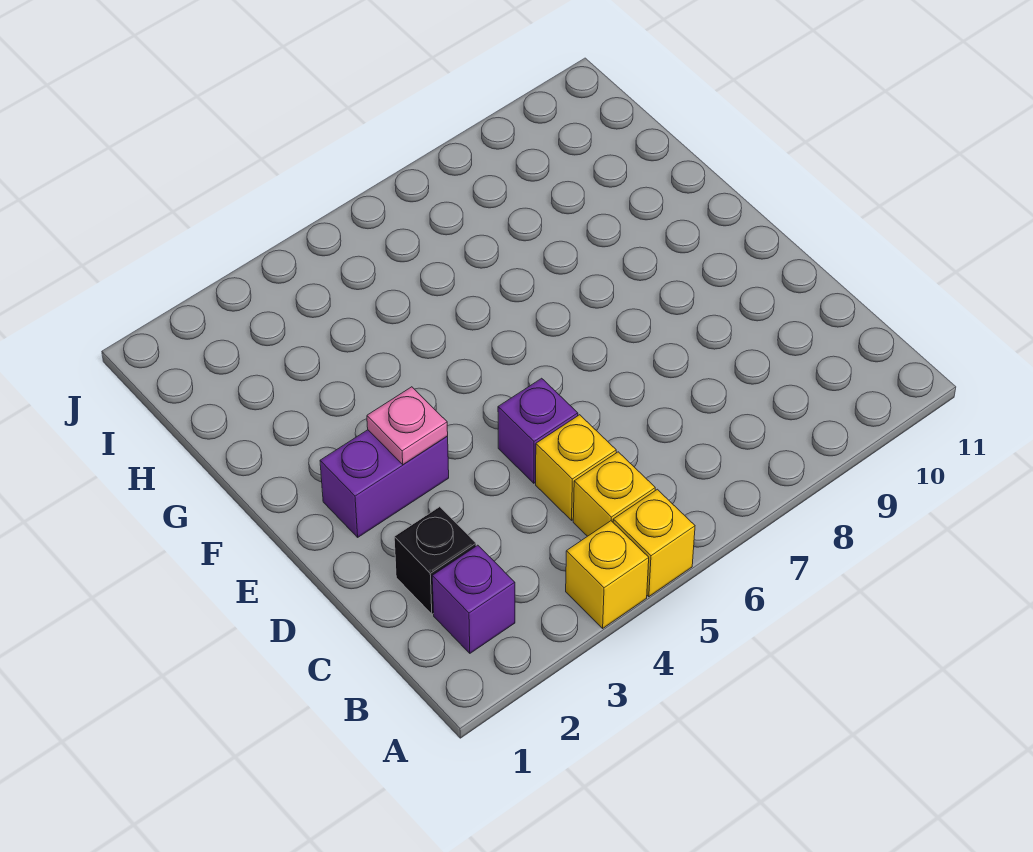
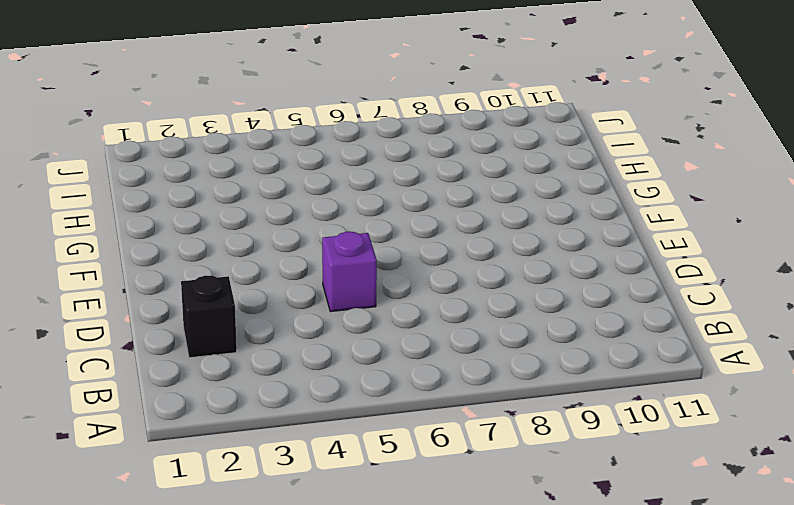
none -> yellow 1x1 brick [566,521,649,628]
none -> yellow 1x1 brick [613,489,695,597]

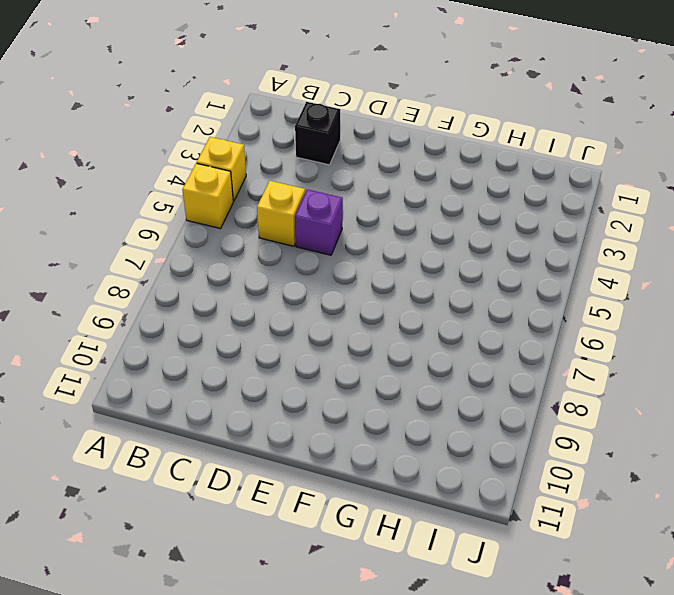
none -> purple 1x1 brick [432,545,515,653]
none -> yellow 1x1 brick [573,452,655,536]

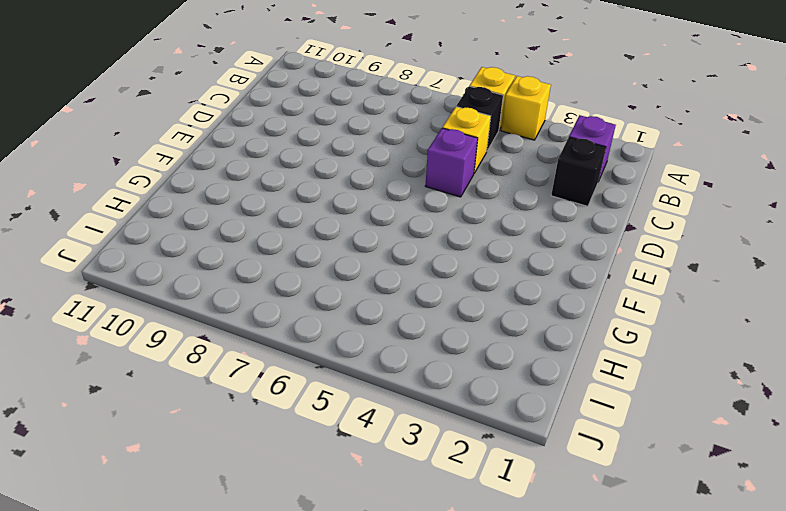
black 1x1 brick [456,86,503,151] -> yellow 1x1 brick [573,452,655,536]
none -> purple 1x2 brick [320,430,449,537]
none -> pink 1x1 plate [367,387,448,465]

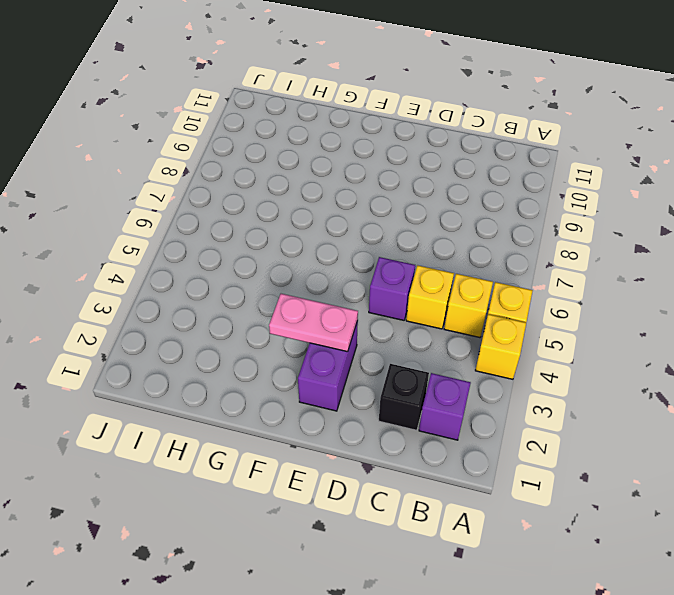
pink 1x2 plate [269,294,358,352] -> pink 1x1 plate [367,387,448,465]

